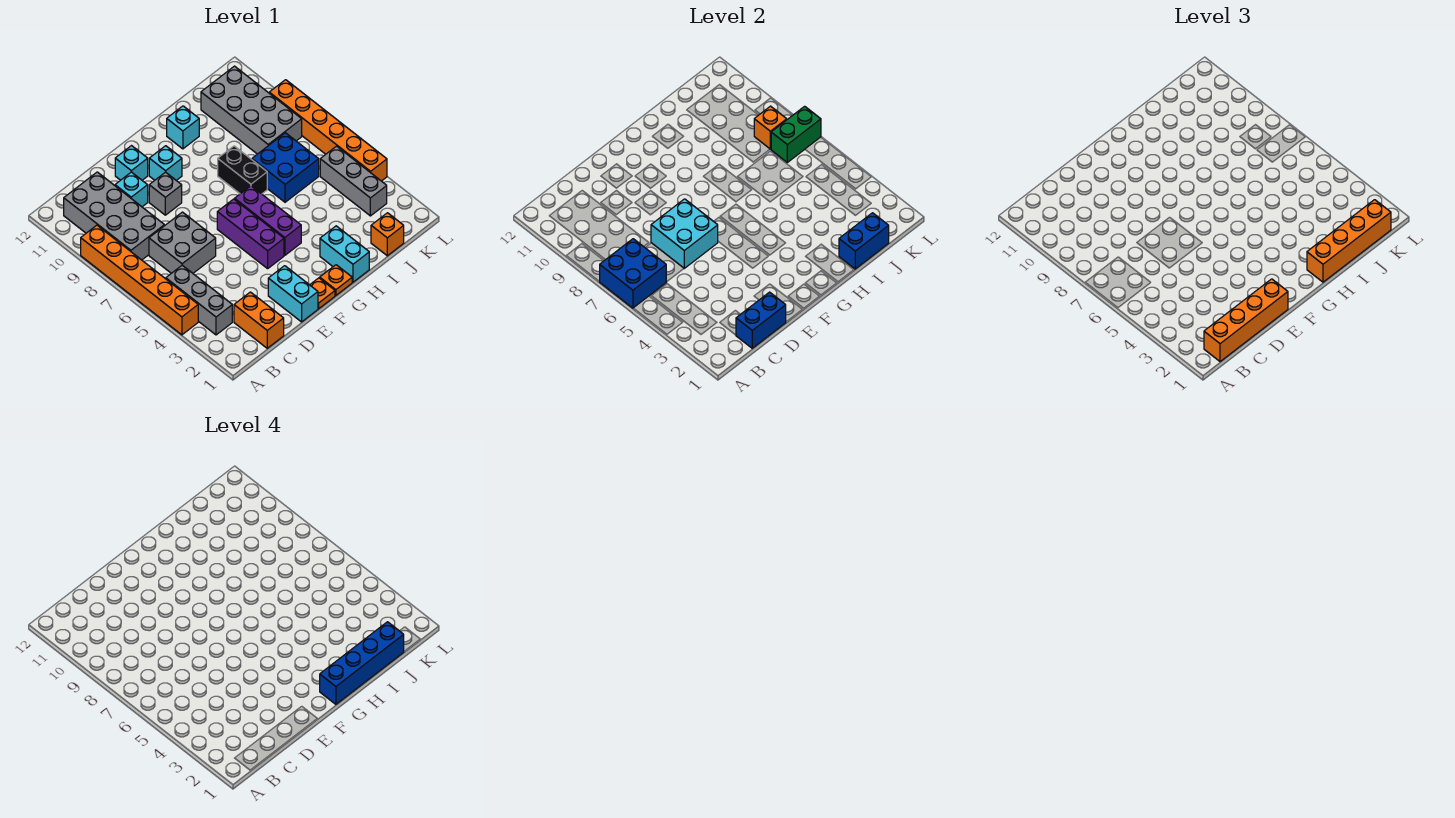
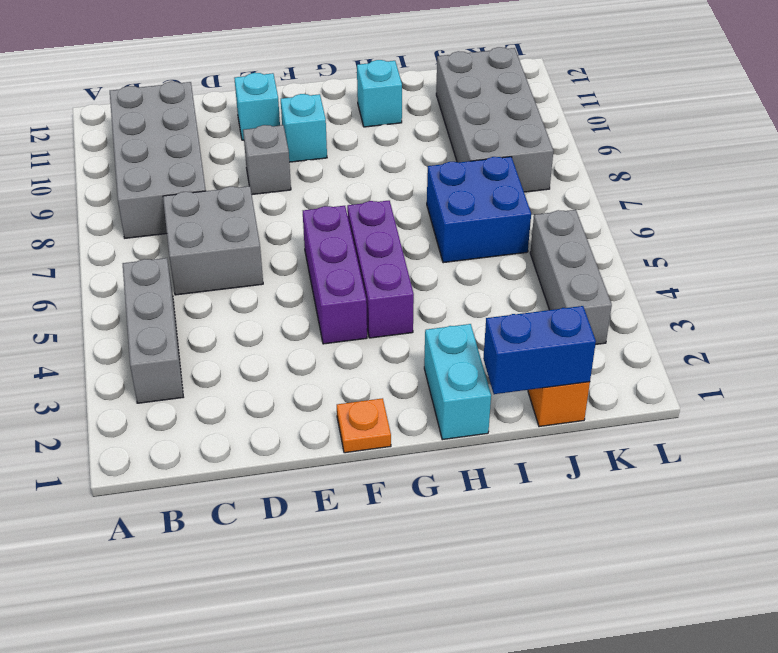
none -> orange 1x6 brick [81,225,198,335]
none -> orange 1x2 brick [234,292,284,348]
none -> cyan 1x1 brick [115,172,148,207]
none -> cyan 1x2 brick [268,266,318,322]

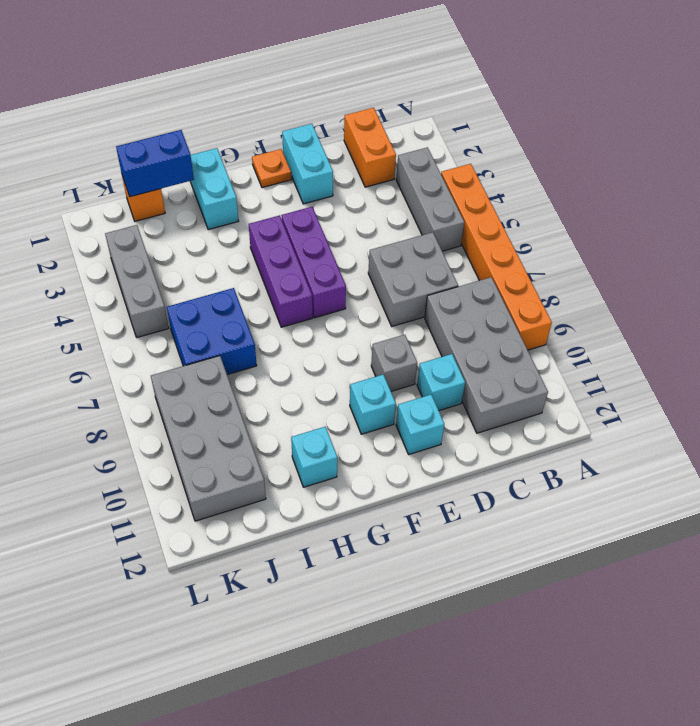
none -> orange 1x1 plate [320,265,352,295]
none -> black 1x2 brick [218,146,267,194]
none -> orange 1x6 brick [269,80,387,181]
none -> blue 2x2 brick [600,239,666,308]

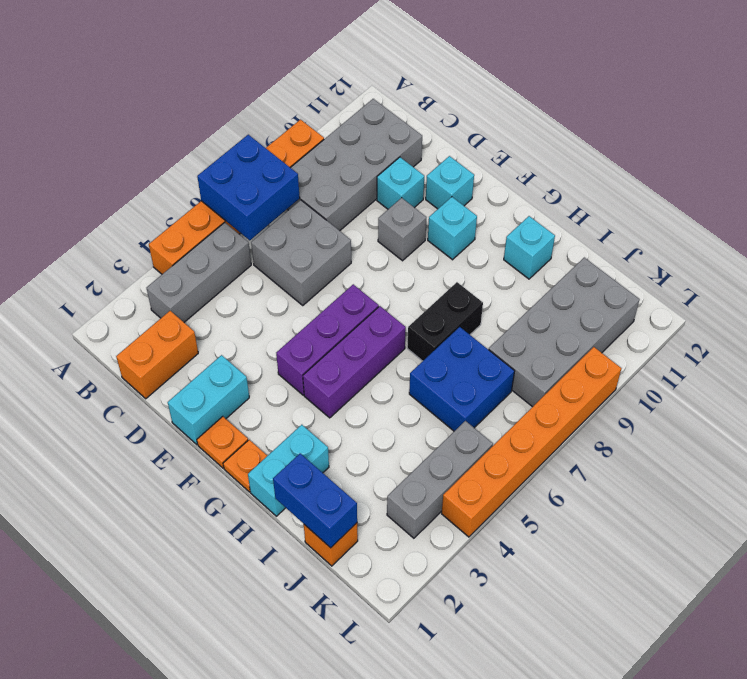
none -> blue 1x2 brick [736,292,786,348]
none -> cyan 2x2 brick [651,199,718,268]
none -> green 1x2 brick [771,106,821,162]
none -> orange 1x1 brick [754,106,787,149]

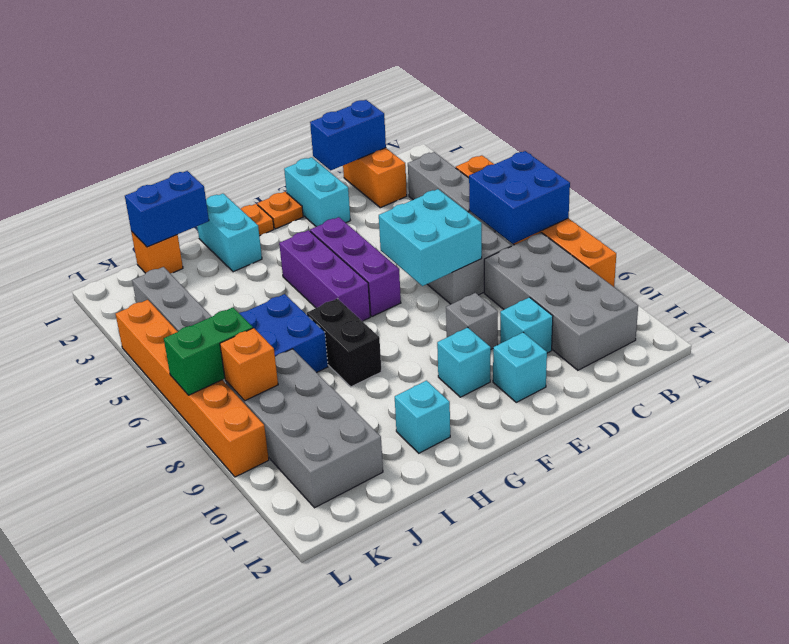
none -> orange 1x4 brick [1204,279,1288,362]
none -> orange 1x4 brick [1307,200,1391,282]
none -> blue 1x4 brick [320,622,404,704]

